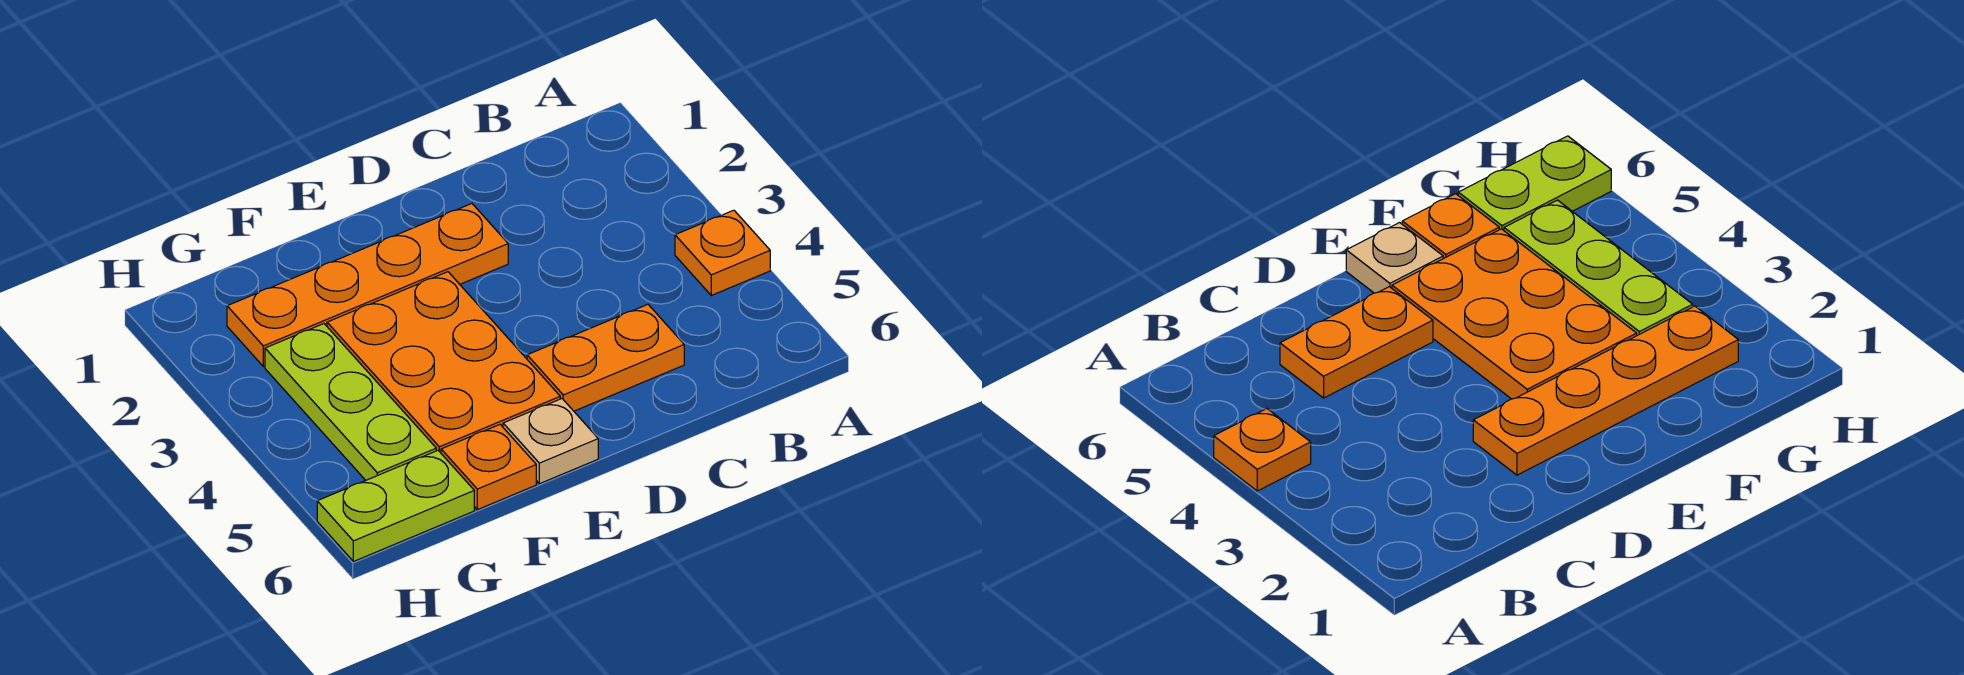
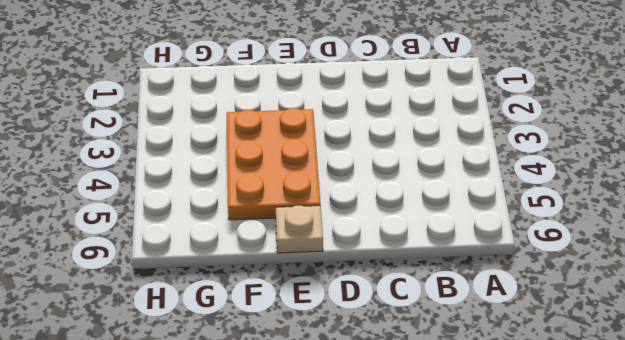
none -> orange 1x1 plate [675,210,770,295]
none -> orange 1x2 plate [527,304,684,411]

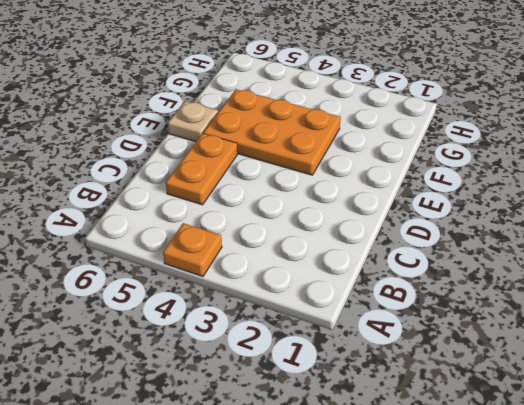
none -> orange 1x4 plate [227,204,508,366]
none -> orange 1x1 plate [441,425,536,510]

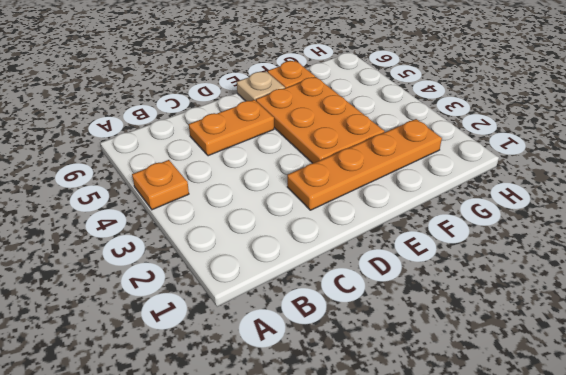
none -> lime 1x3 plate [265,324,436,480]
none -> lime 1x2 plate [317,450,474,561]

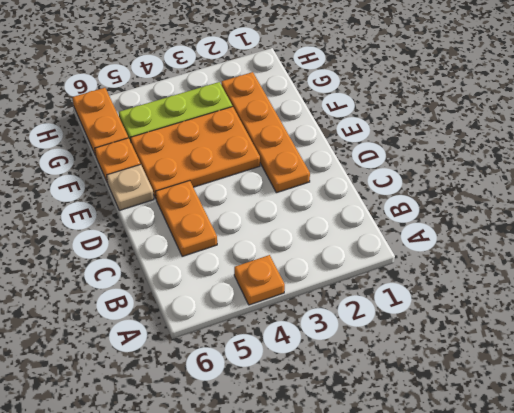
orange 1x2 plate [72,88,128,156] -> lime 1x2 plate [317,450,474,561]

